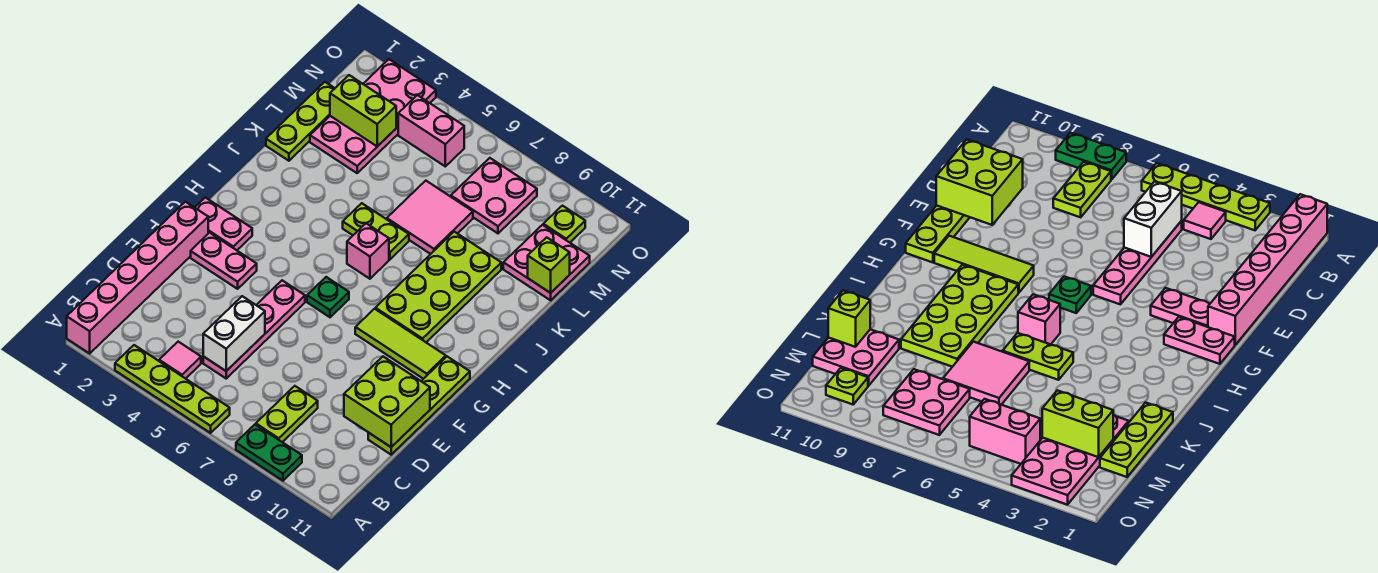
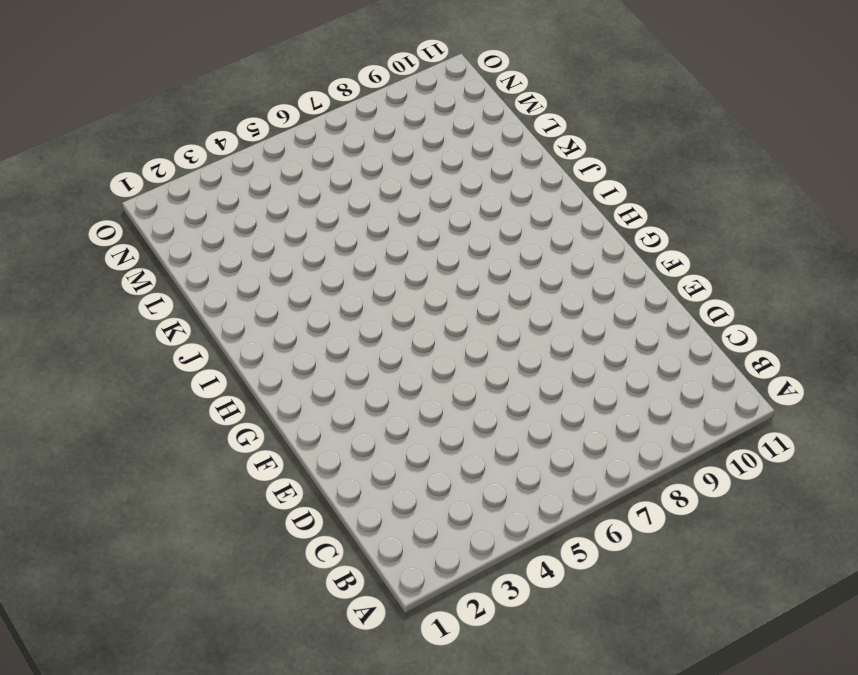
none -> pink 1x6 brick [67,202,208,353]
none -> lime 1x4 plate [115,345,230,433]
none -> green 1x2 plate [236,425,302,481]

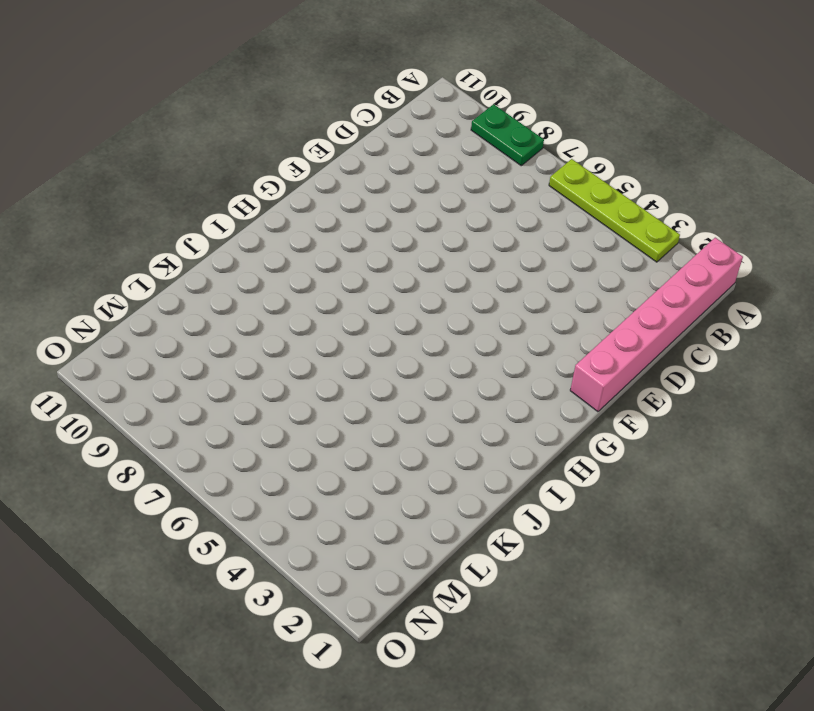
none -> pink 1x1 tile [159,342,201,379]
none -> lime 1x2 plate [256,386,318,442]
none -> pink 1x4 plate [203,280,305,378]

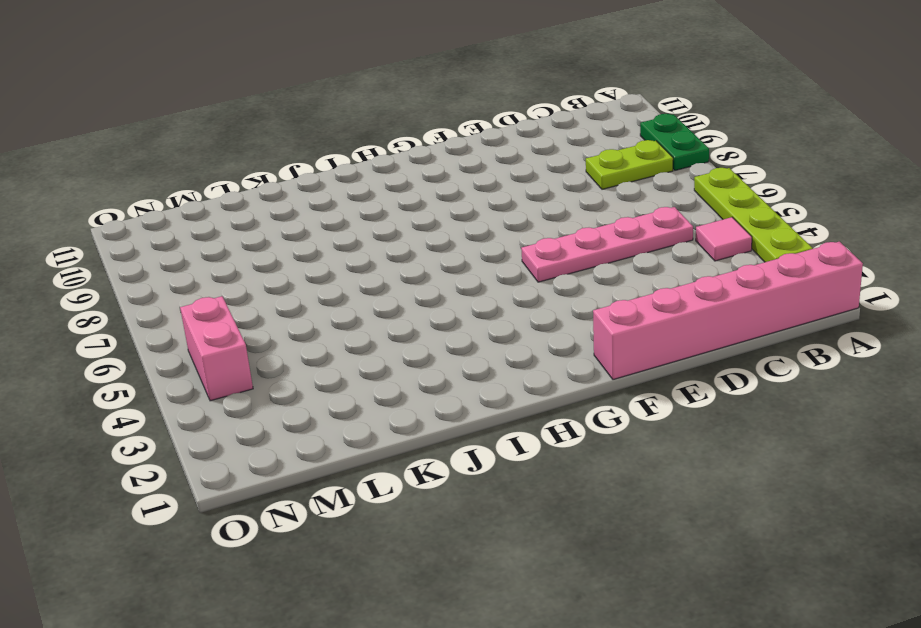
none -> lime 1x4 plate [368,357,470,455]
none -> pink 1x2 plate [191,233,257,289]
none -> pink 1x2 plate [195,197,252,250]

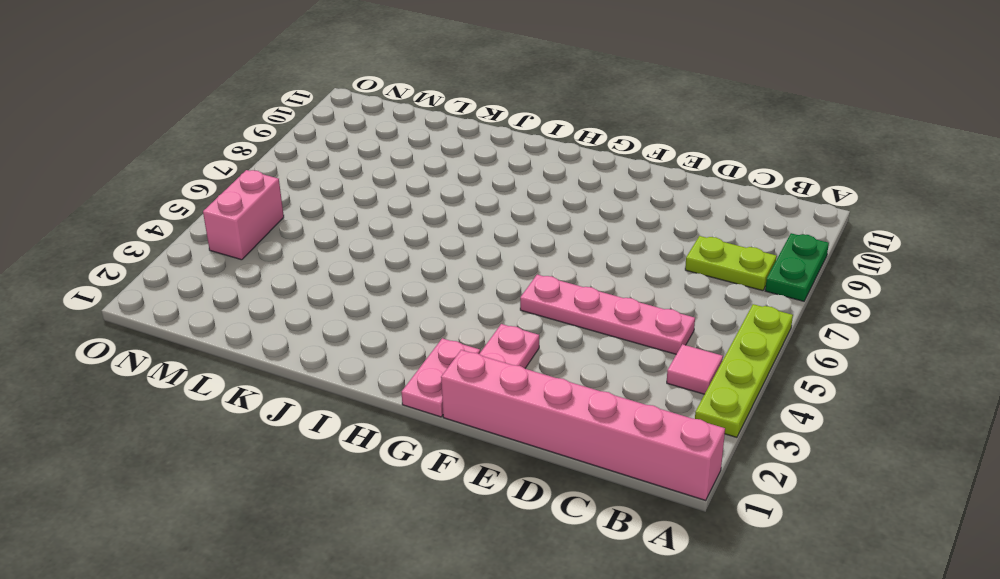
none -> lime 1x4 plate [368,357,470,455]
none -> green 1x1 plate [307,277,349,317]
none -> lime 1x3 tile [355,309,446,379]

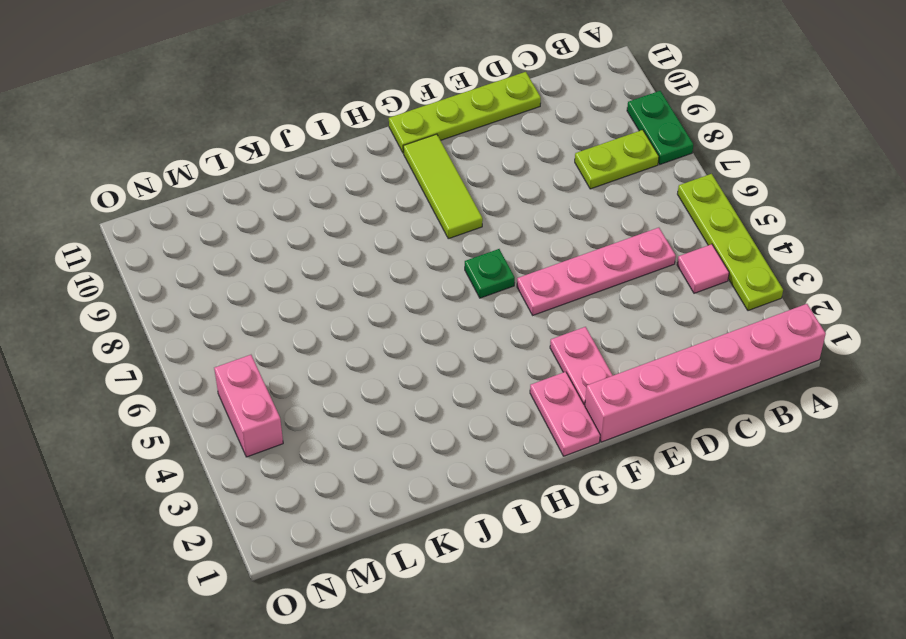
none -> lime 2x4 plate [375,232,501,342]
none -> pink 1x1 brick [347,223,389,279]
none -> lime 1x2 plate [343,203,409,259]

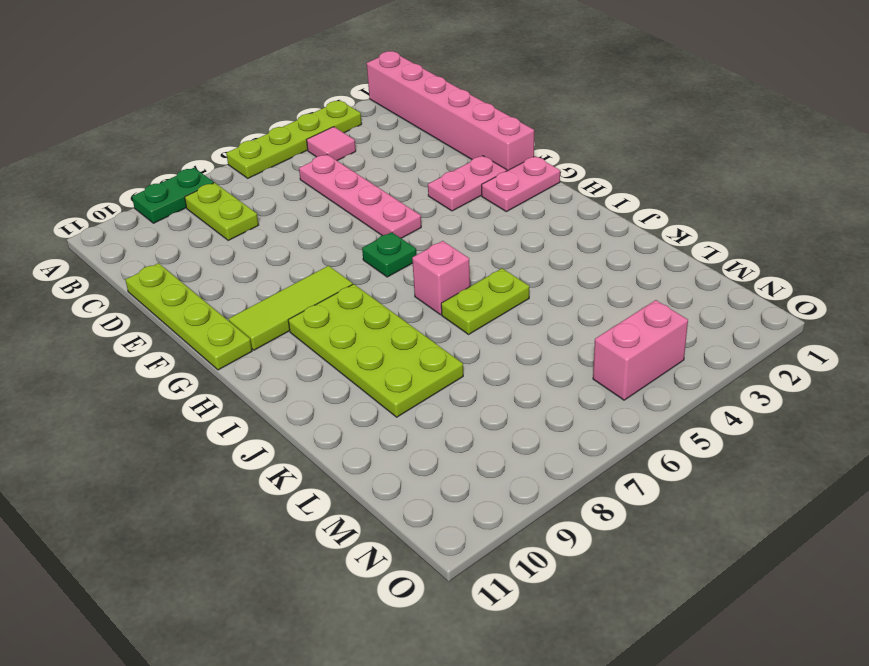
none -> lime 1x3 plate [266,82,335,161]
none -> pink 2x2 tile [387,181,473,254]
none -> pink 2x4 plate [310,59,436,173]

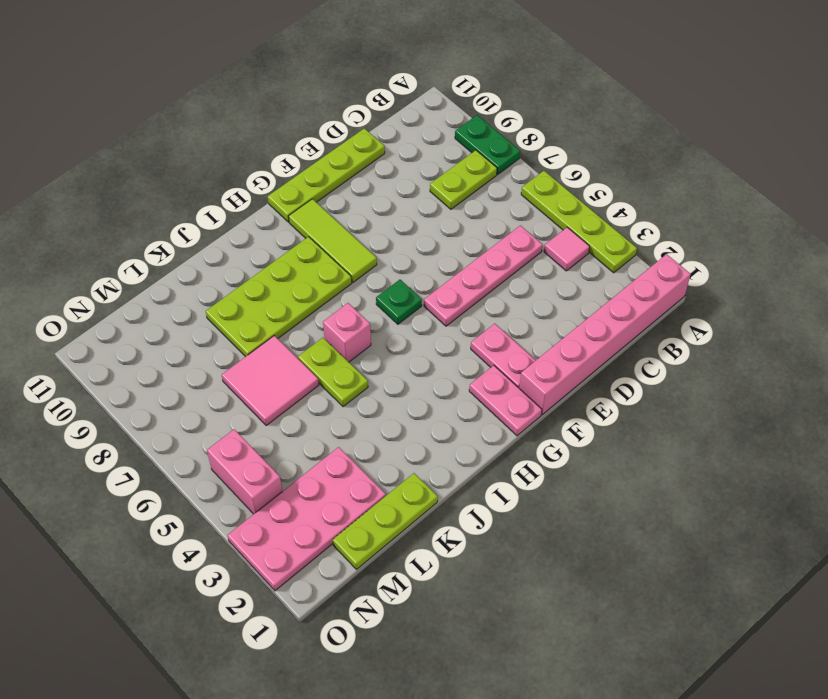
none -> pink 2x2 plate [503,225,590,300]
none -> pink 2x2 plate [451,158,537,233]
none -> lime 1x1 plate [543,206,585,242]

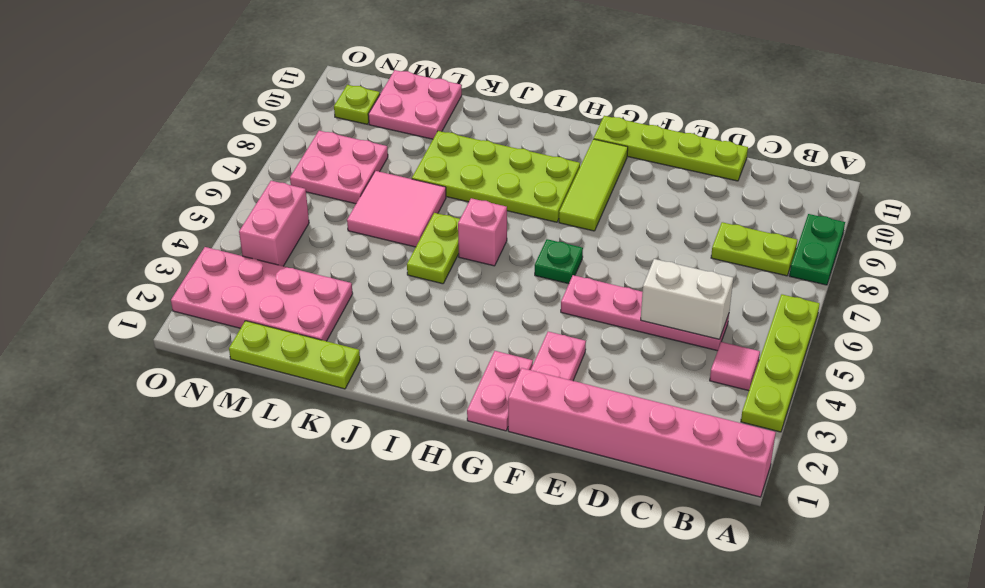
none -> lime 2x2 brick [344,357,430,447]
none -> lime 1x1 brick [528,237,570,293]
none -> lime 1x2 brick [330,75,396,146]

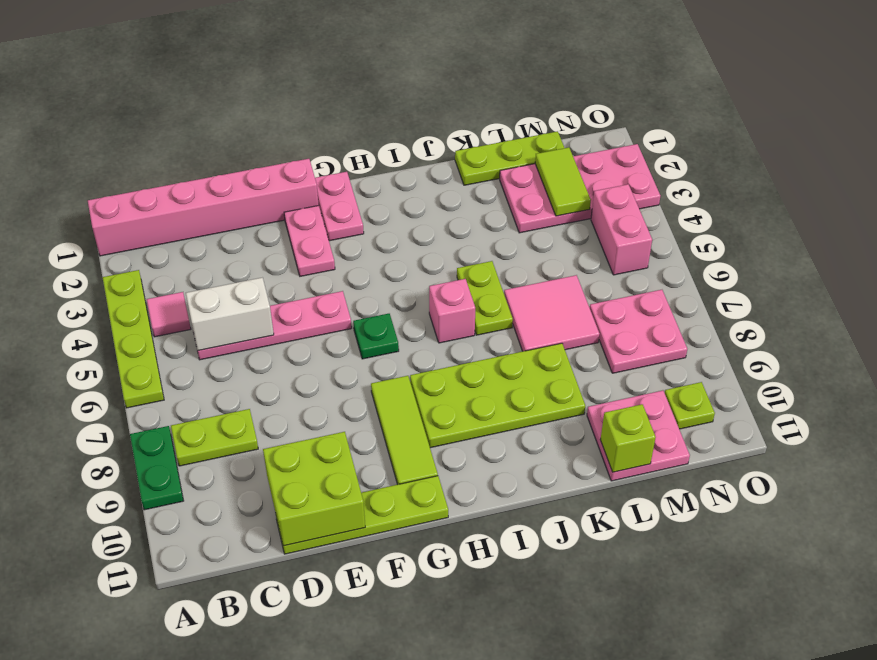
lime 1x2 tile [535,147,591,216] -> lime 1x2 brick [330,75,396,146]

